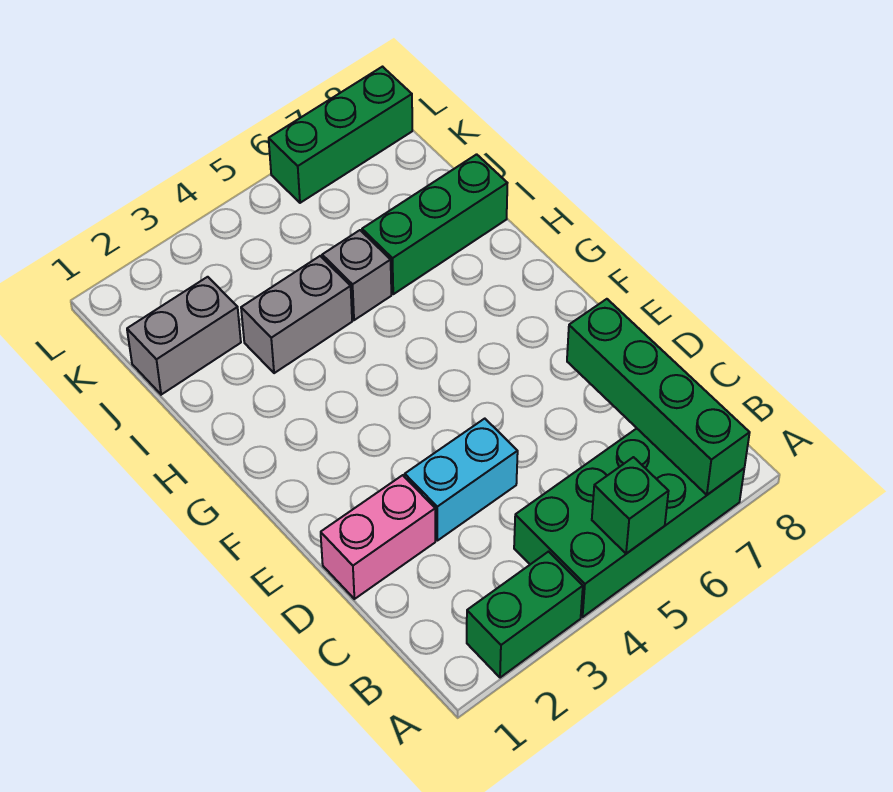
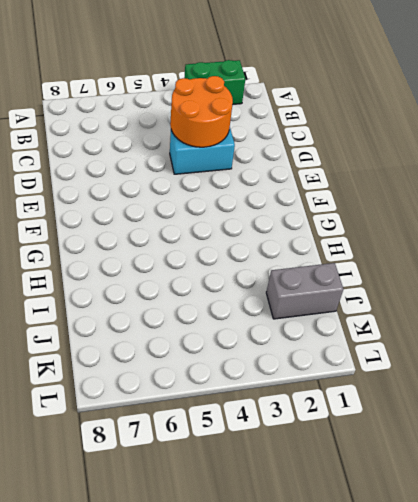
orange 2x2 round brick [170,76,233,147] -> none
none -> green 2x4 brick [514,428,744,617]
none -> pink 1x2 brick [321,475,435,599]

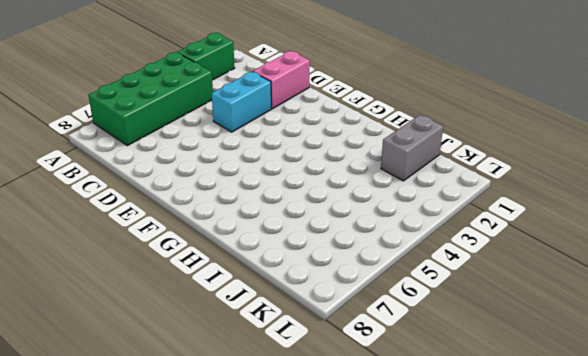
none -> grey 1x2 brick [241,256,352,373]
none -> grey 1x1 brick [322,230,391,320]

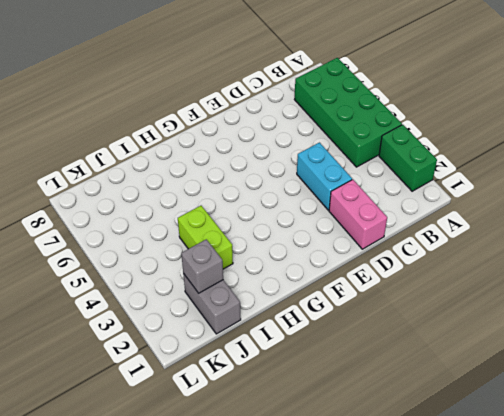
lime 1x2 brick [178,206,233,269] -> grey 1x2 brick [241,256,352,373]
grey 1x1 brick [181,239,223,293] -> grey 1x1 brick moved to [322,230,391,320]
none -> green 1x3 brick [362,154,507,294]
none -> green 1x3 brick [269,67,412,203]

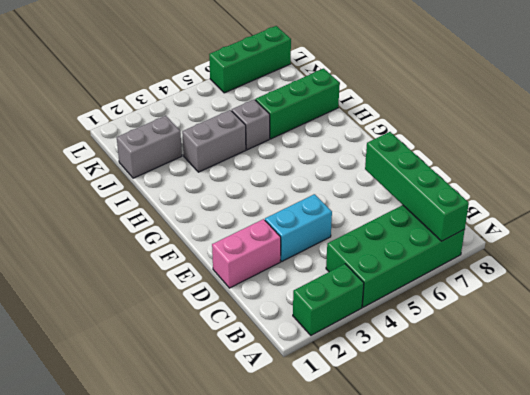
none -> green 1x1 brick [592,457,669,554]

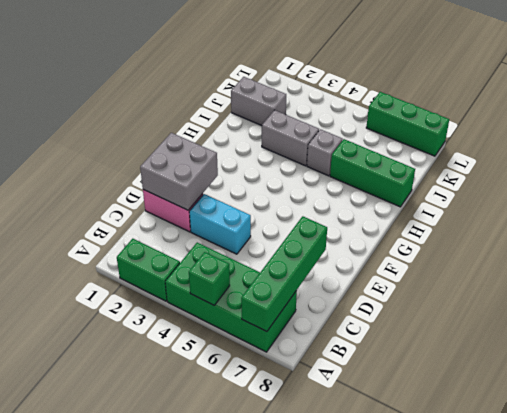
grey 2x2 brick [140,133,218,210] -> none

